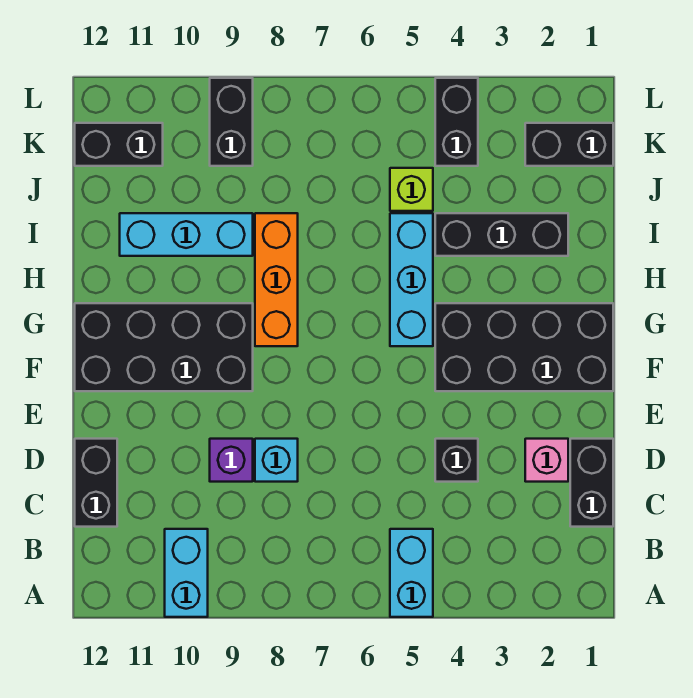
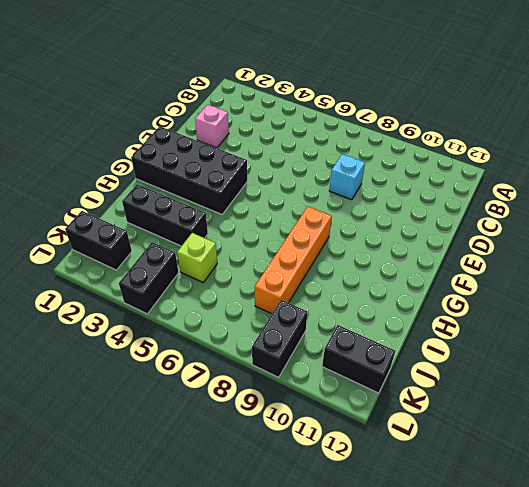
orange 1x4 brick [255,206,332,314] -> orange 1x3 brick [255,213,298,346]
none -> cyan 1x2 brick [390,529,433,617]
none -> cyan 1x2 brick [165,529,208,617]
none -> black 1x2 brick [570,439,613,527]

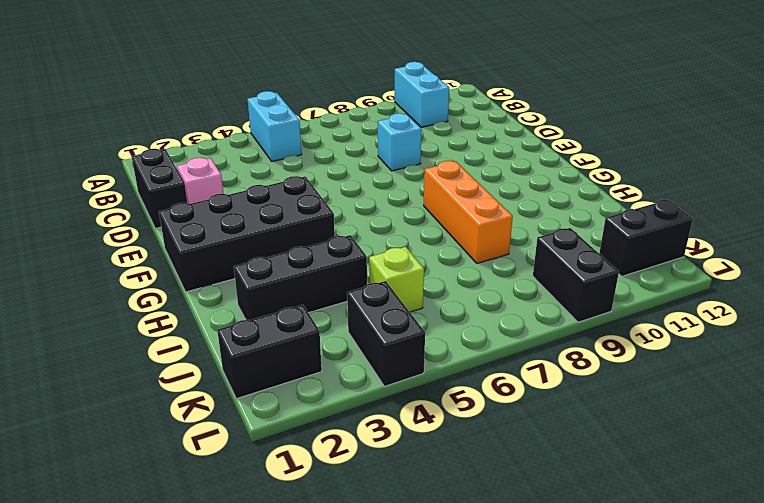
none -> black 1x2 brick [75,439,117,527]
none -> black 1x1 brick [435,439,478,482]
none -> purple 1x1 brick [210,439,253,482]

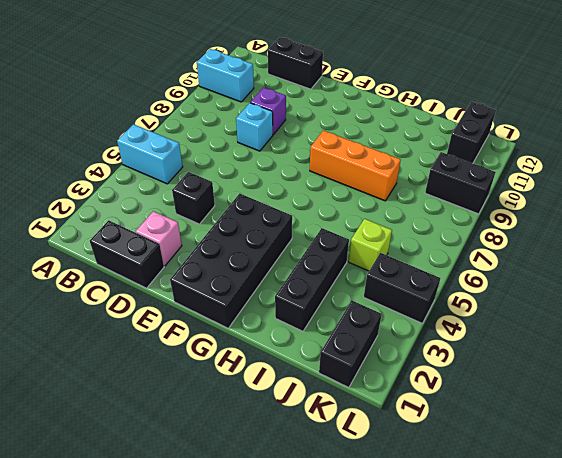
none -> black 2x4 brick [75,303,253,391]
none -> cyan 1x3 brick [390,213,433,346]
none -> cyan 1x3 brick [120,213,253,256]

